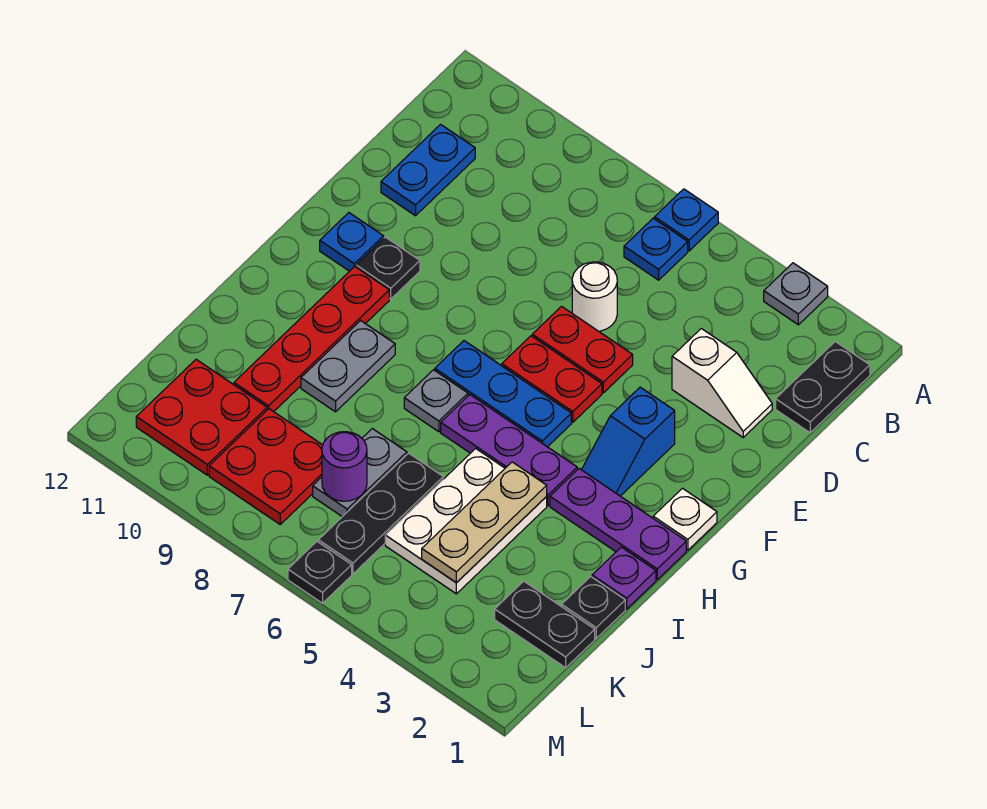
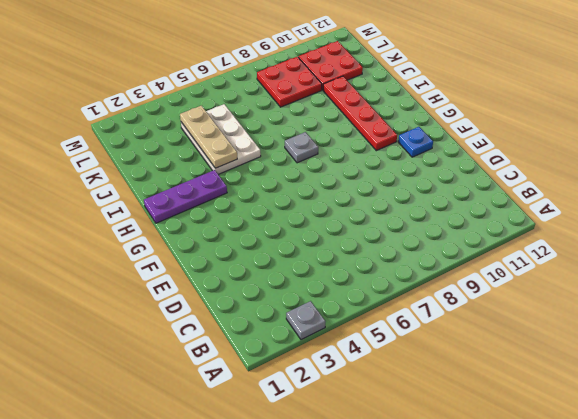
none -> blue 1x1 plate [655,189,718,251]
none -> black 1x2 plate [776,342,870,433]
none -> blue 1x1 plate [624,218,688,280]
none -> blue 1x2 plate [381,124,475,216]

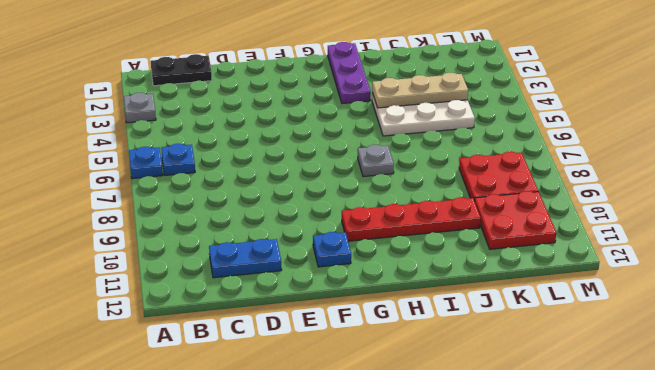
none -> white 1x2 slope [672,329,772,437]
none -> white 1x1 round brick [572,262,617,331]
none -> red 1x2 plate [532,306,633,393]
none -> blue 1x2 slope [582,387,675,496]

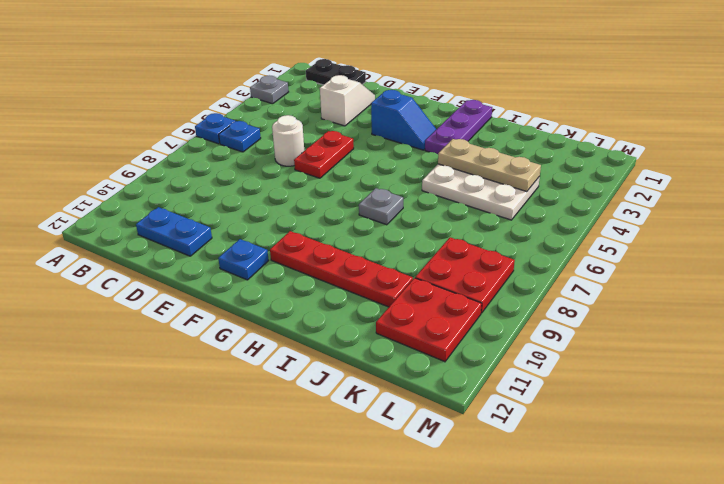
none -> red 1x2 plate [502,336,602,422]
none -> black 1x1 plate [356,237,420,299]
none -> white 1x1 plate [653,488,717,550]
none -> blue 1x3 plate [435,341,571,447]

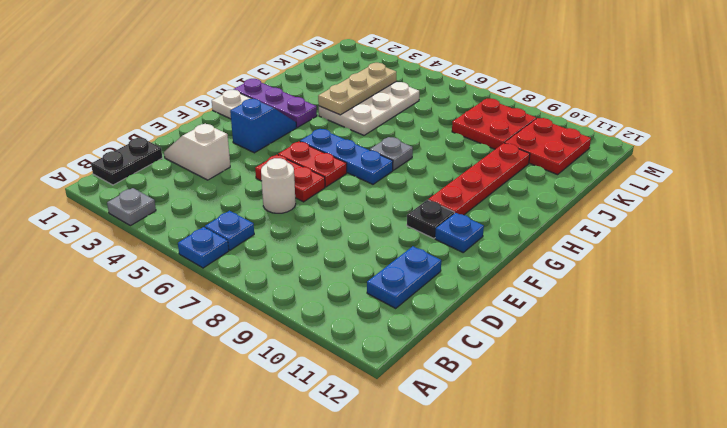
none -> purple 1x3 plate [441,395,577,506]
none -> grey 1x2 plate [301,321,395,412]
none -> purple 1x1 plate [592,547,656,609]
none -> black 1x1 plate [562,577,625,638]

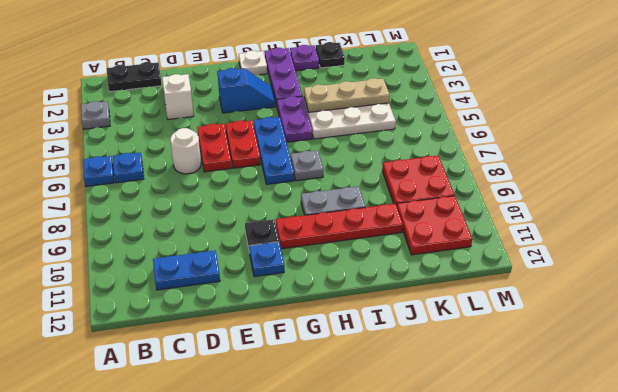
purple 1x2 plate [277,96,312,142] -> purple 1x3 plate [441,395,577,506]
none -> black 1x3 plate [318,453,443,574]
none -> grey 1x2 plate [313,429,407,517]
none -> black 1x2 plate [495,581,595,668]
none -> black 1x1 plate [288,542,352,603]

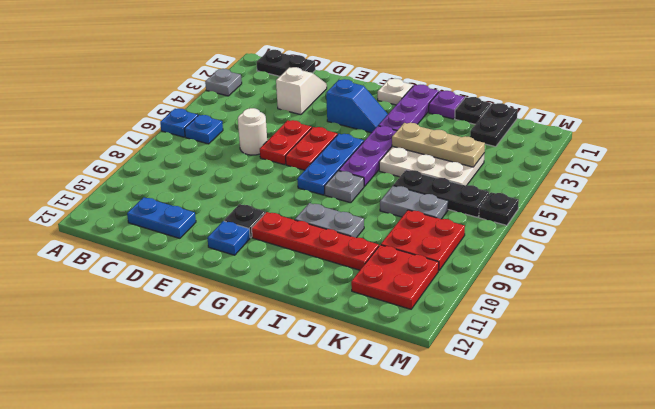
none -> purple 1x1 round brick [322,432,367,501]

